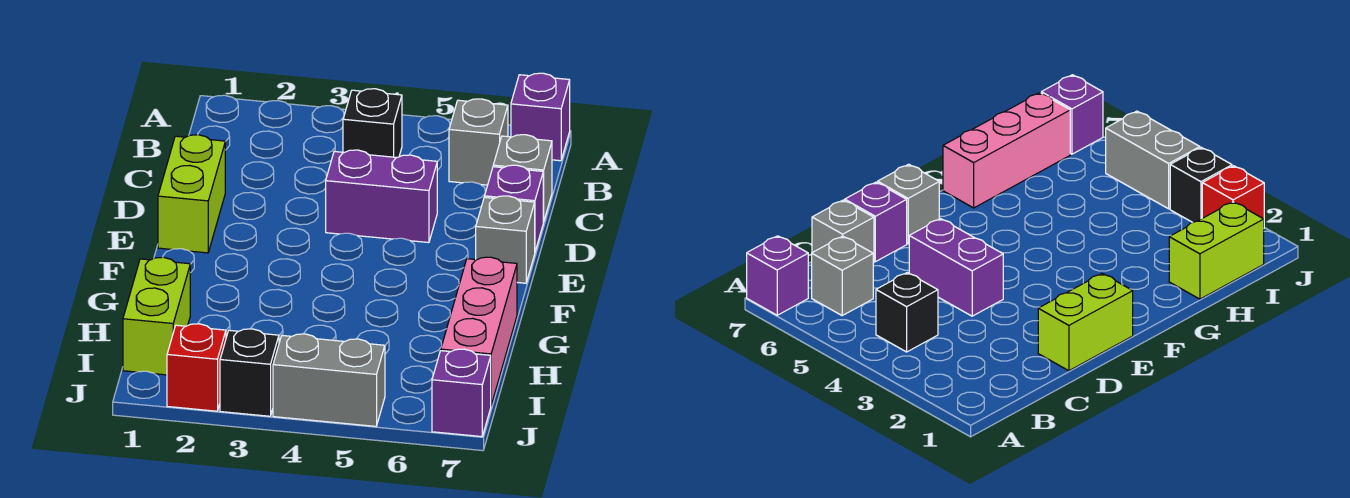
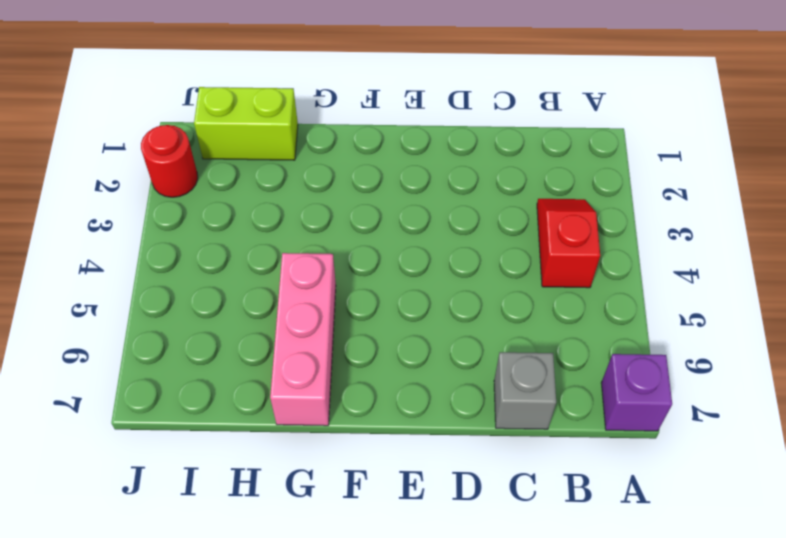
red 1x2 slope [537,199,600,288] -> black 1x1 brick [343,89,402,158]
pink 1x3 brick [270,253,336,426] -> pink 1x3 brick turned to [441,257,517,405]
red 1x1 round brick [141,125,198,197] -> red 1x1 brick [167,324,226,411]
none -> grey 1x1 brick [449,99,508,185]
none -> lime 1x2 brick [158,135,225,253]
none -> purple 1x2 brick [326,150,437,243]

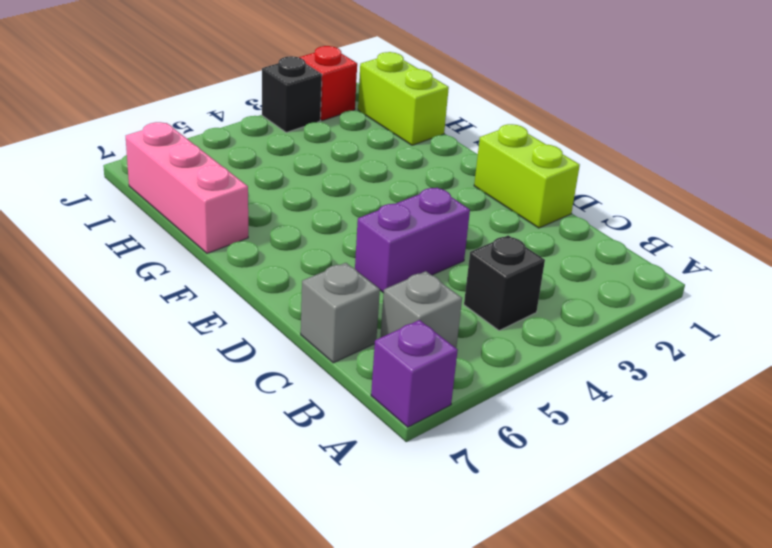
none -> purple 1x1 brick [485,165,543,251]
none -> grey 1x1 brick [476,196,535,283]
none -> grey 1x2 brick [273,334,385,426]

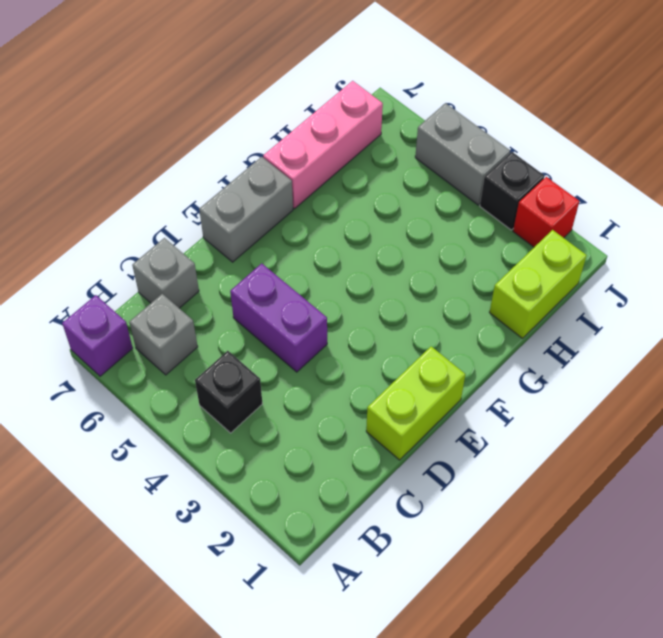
grey 1x2 brick [199,157,293,262] -> grey 1x1 brick [476,196,535,283]
none -> purple 1x1 brick [485,165,543,251]
none -> purple 1x1 brick [432,349,491,437]

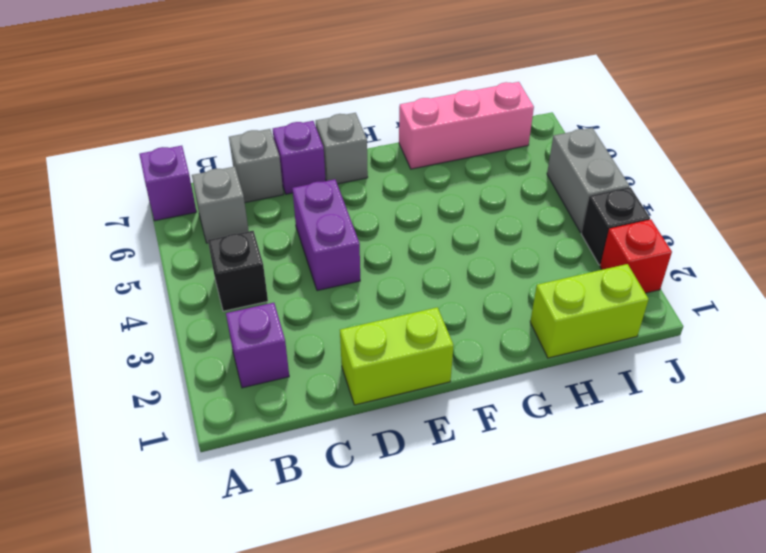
purple 1x1 brick [226,303,289,388] -> purple 1x1 brick moved to [432,349,491,437]

